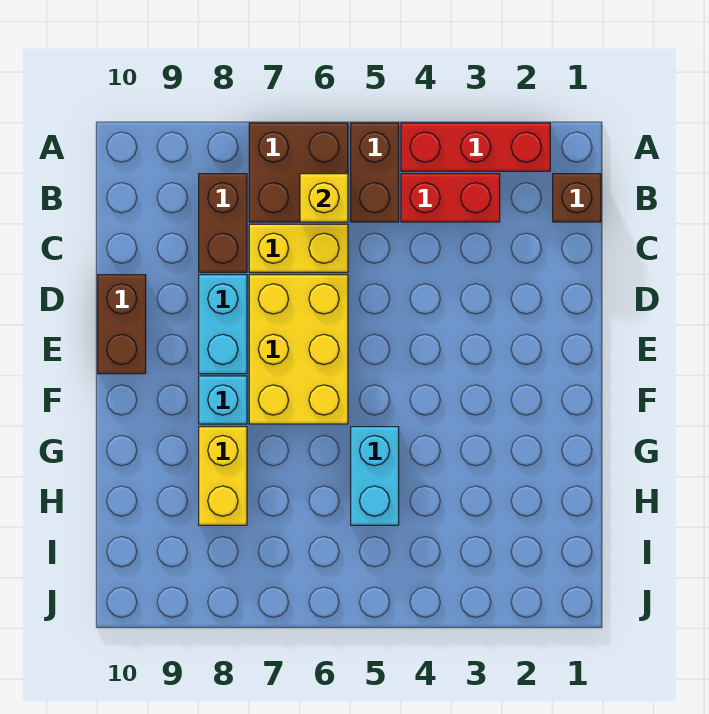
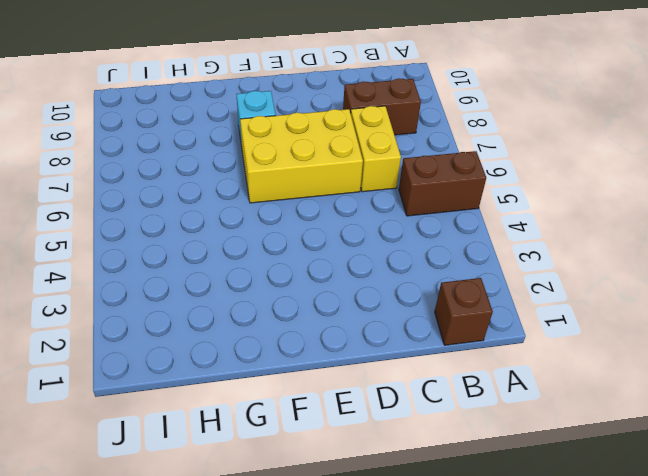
none -> red 1x3 brick [401,123,550,171]
none -> brown 2x2 brick [249,123,348,222]
none -> red 1x2 brick [401,174,500,222]

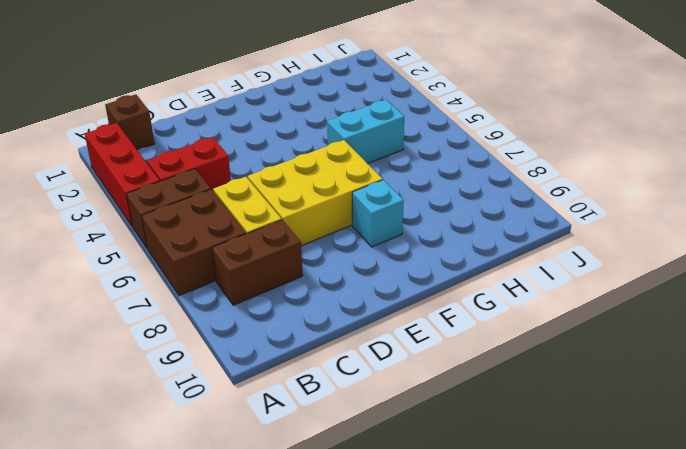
red 1x2 brick [147,137,231,192] -> red 1x2 brick turned to [401,174,500,222]
none -> cyan 1x2 brick [199,275,247,374]
none -> brown 1x2 brick [98,275,146,374]
none -> yellow 1x2 brick [199,427,247,525]

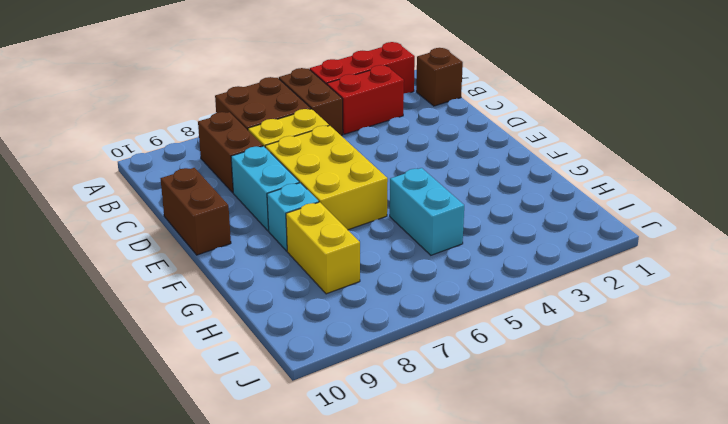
none -> yellow 1x1 brick [300,174,348,222]

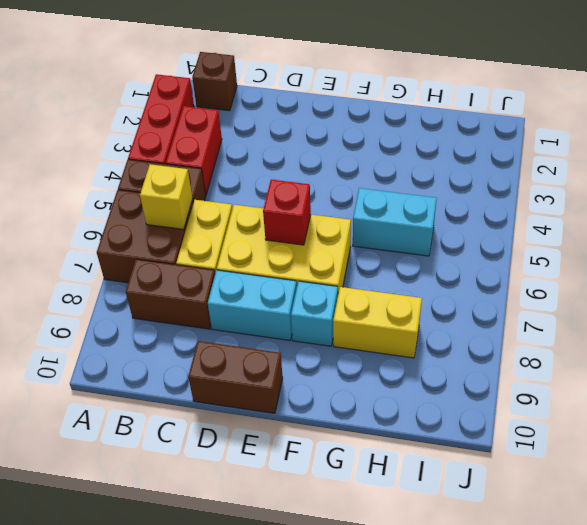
red 1x1 brick [263,180,311,245] -> none

